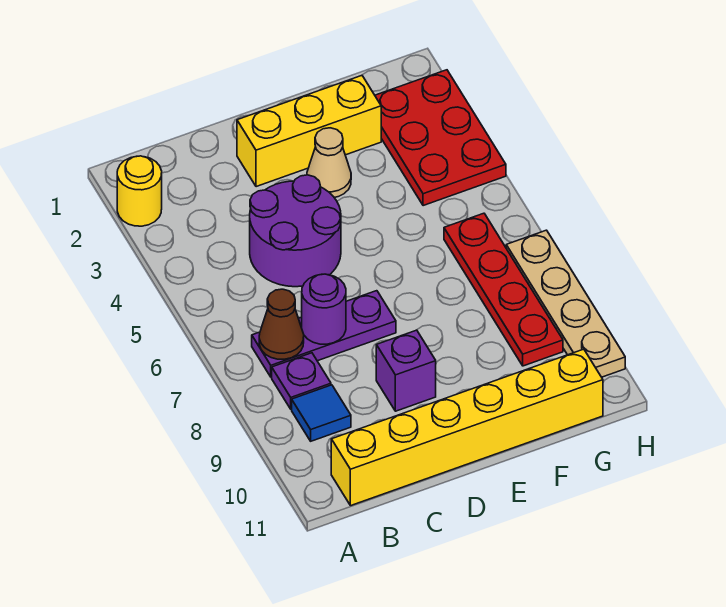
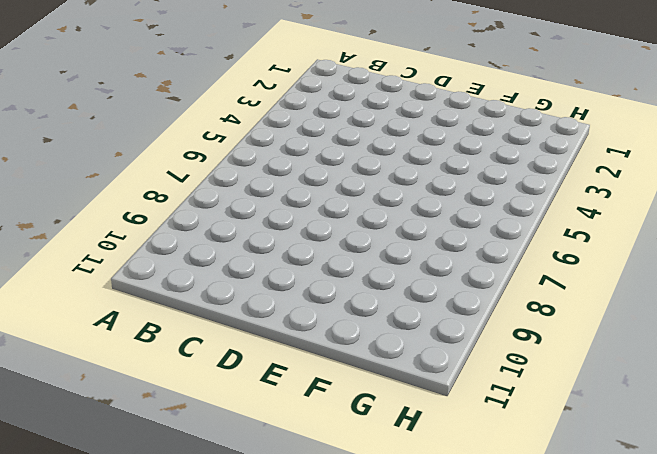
none -> yellow 1x1 round brick [117,156,162,226]
none -> purple 1x3 plate [252,291,396,377]
none -> purple 1x1 plate [272,353,331,409]

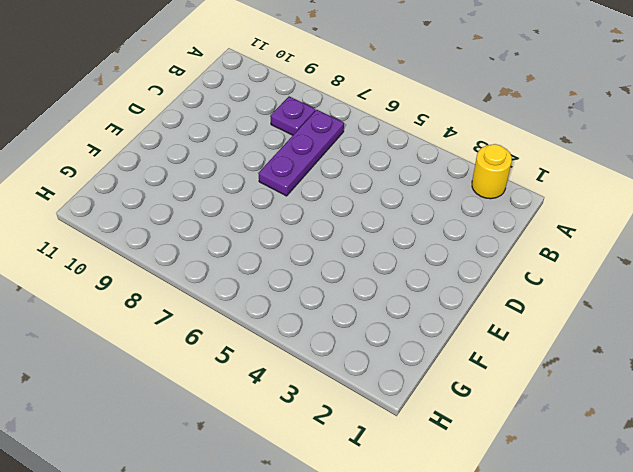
none -> blue 1x1 tile [292,385,351,441]
none -> yellow 1x6 brick [331,349,603,506]
none -> purple 2x2 round brick [250,175,341,287]

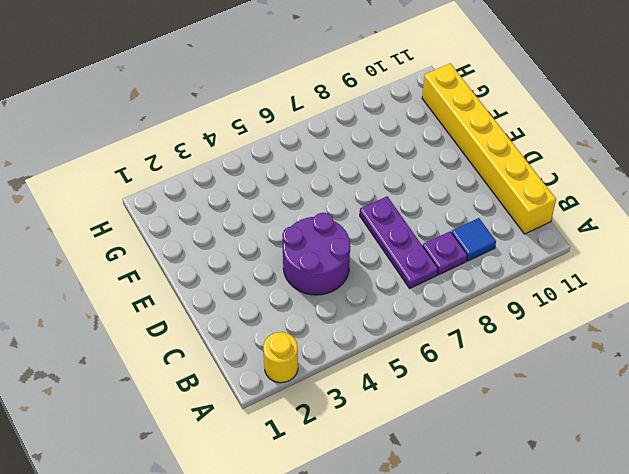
none -> yellow 1x3 brick [237,76,381,187]
none -> purple 1x1 brick [376,330,436,411]
none -> tan 1x1 cone [307,128,351,197]

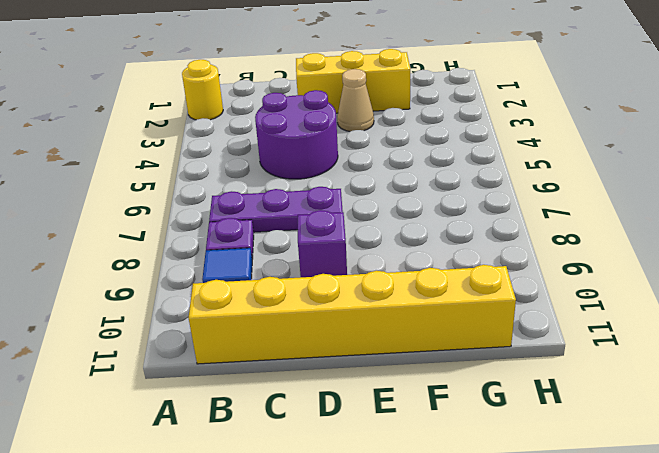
none -> red 2x3 plate [375,70,506,206]
none -> red 1x4 plate [444,213,563,366]
none -> tan 1x4 plate [506,230,625,377]

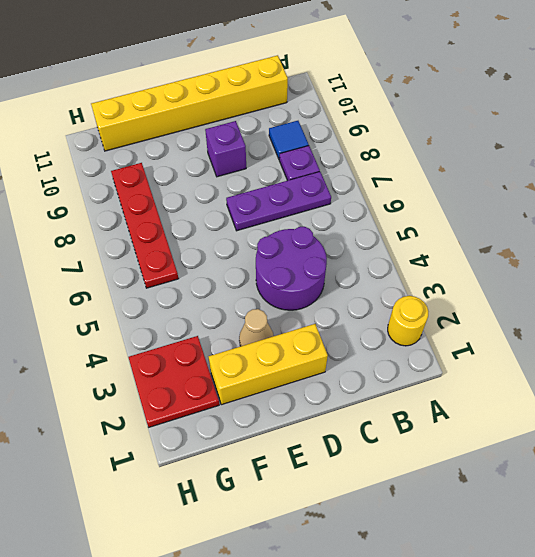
red 2x2 plate [128,336,219,427] -> red 2x3 plate [375,70,506,206]
none -> tan 1x4 plate [506,230,625,377]
none -> brown 1x1 cone [259,289,304,359]
none -> purple 1x1 round brick [302,274,346,344]

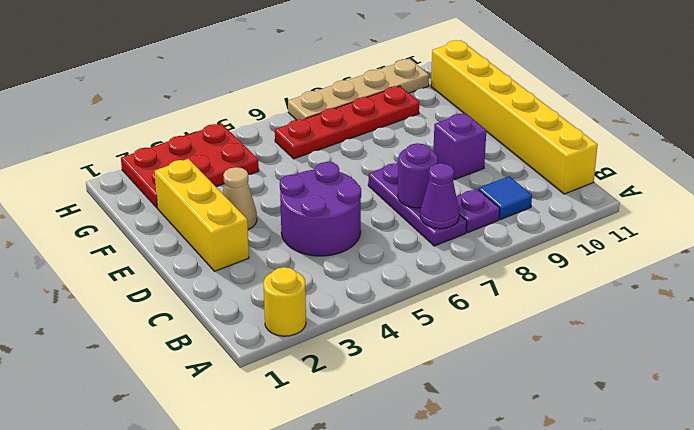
purple 1x1 cone [420,163,459,229] -> brown 1x1 cone [259,289,304,359]

